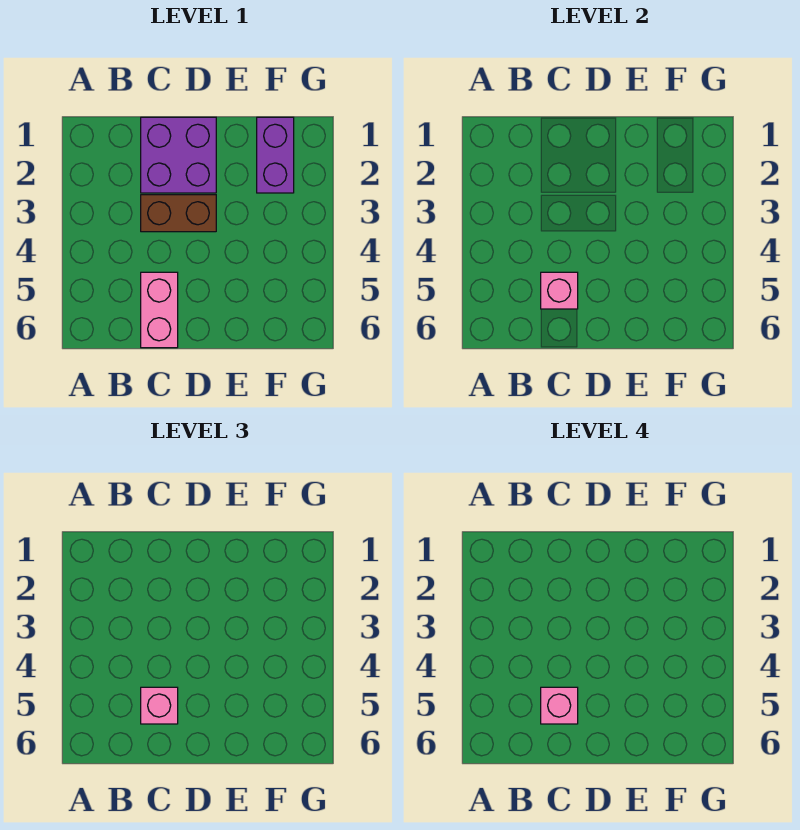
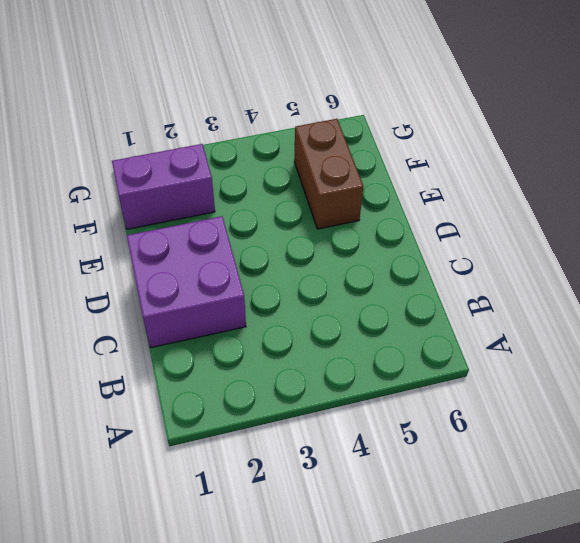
brown 1x2 brick [294,119,364,229] -> brown 1x2 brick moved to [141,195,216,232]
none -> pink 1x2 brick [141,272,178,348]
none -> pink 1x1 brick [541,272,578,309]

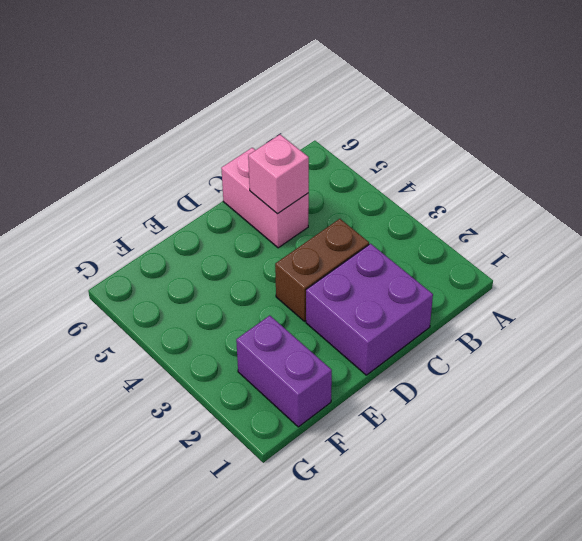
none -> pink 1x1 brick [141,687,178,724]
none -> pink 1x1 brick [541,687,578,724]

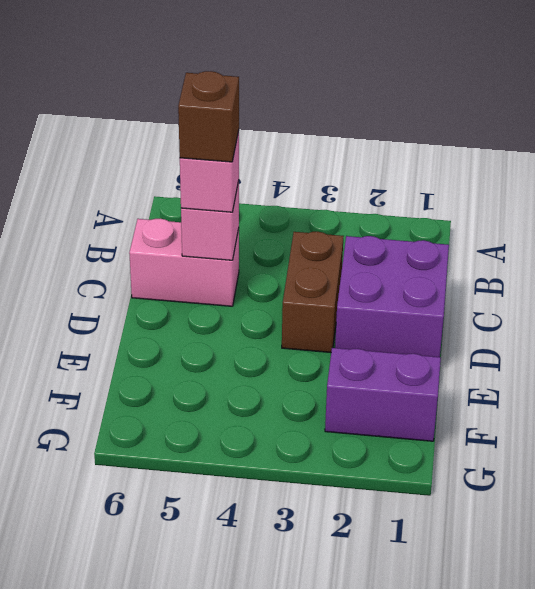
brown 1x1 brick [178,71,239,162] -> pink 1x1 brick [541,687,578,724]

